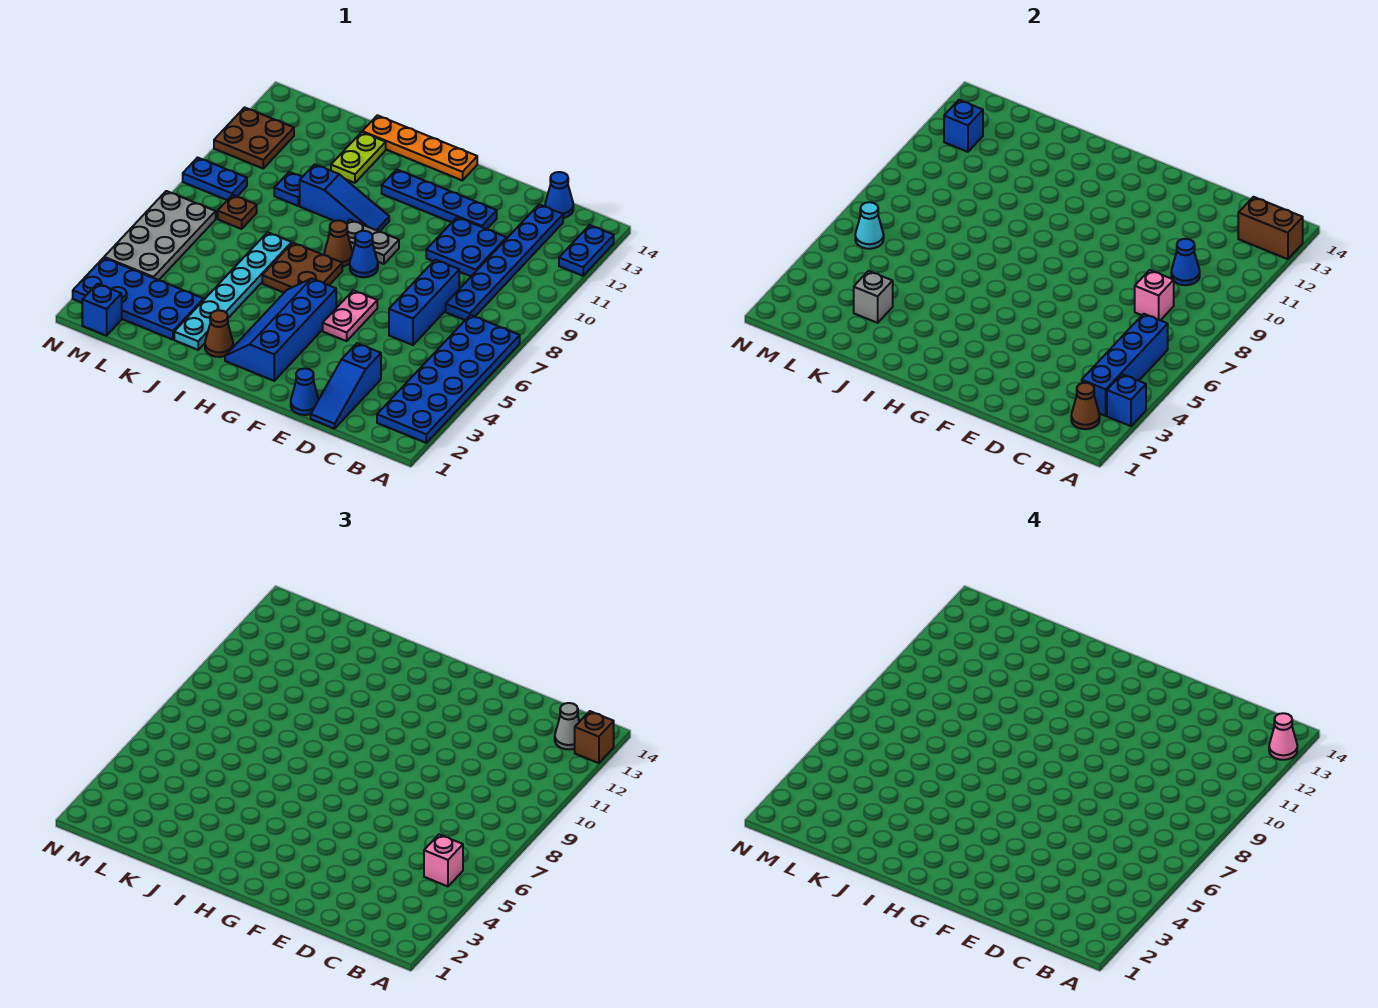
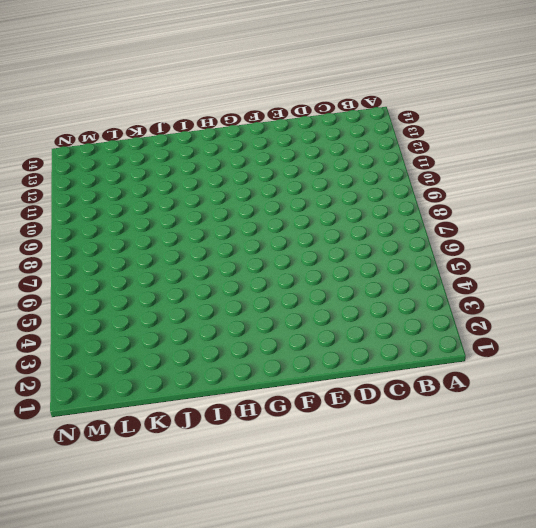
none -> blue 2x6 plate [377,315,520,443]
none -> blue 1x2 plate [559,225,614,276]
none -> blue 1x6 plate [446,204,563,320]
none -> blue 1x1 cone [545,172,573,218]

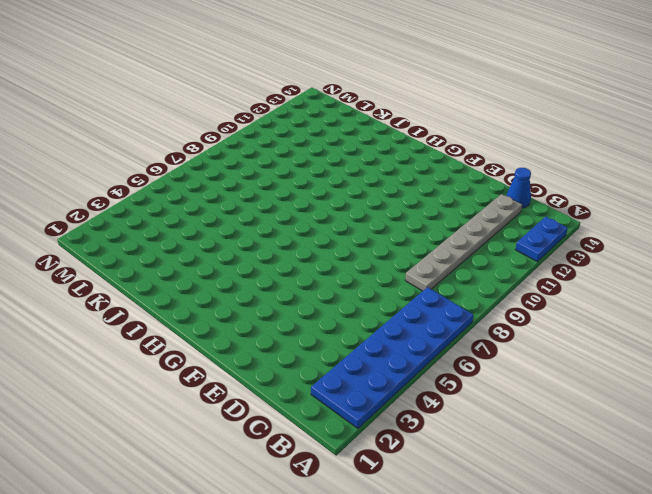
grey 1x6 plate [405,194,522,291] -> blue 1x6 plate [446,204,563,320]
none -> blue 1x3 slope [311,343,381,429]
none -> blue 1x3 brick [389,260,459,345]
none -> blue 2x2 plate [426,217,506,276]
none -> blue 1x1 cone [291,368,319,415]

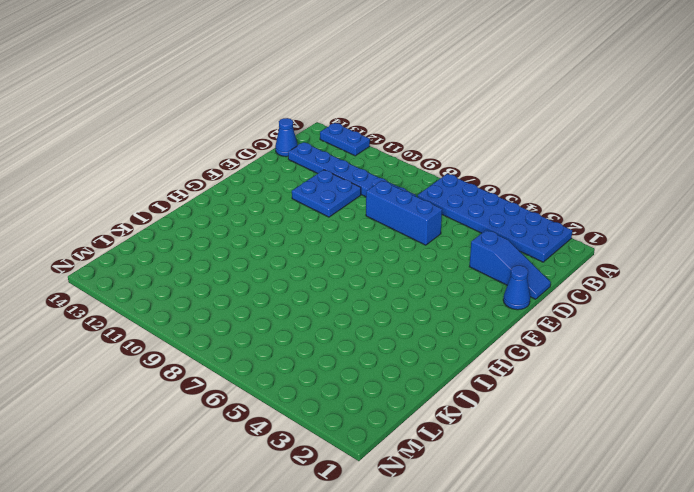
none -> blue 1x4 plate [382,169,497,229]
none -> pink 1x2 plate [323,290,377,341]
none -> blue 2x4 slope [225,278,336,381]
none -> blue 1x1 cone [350,231,378,277]

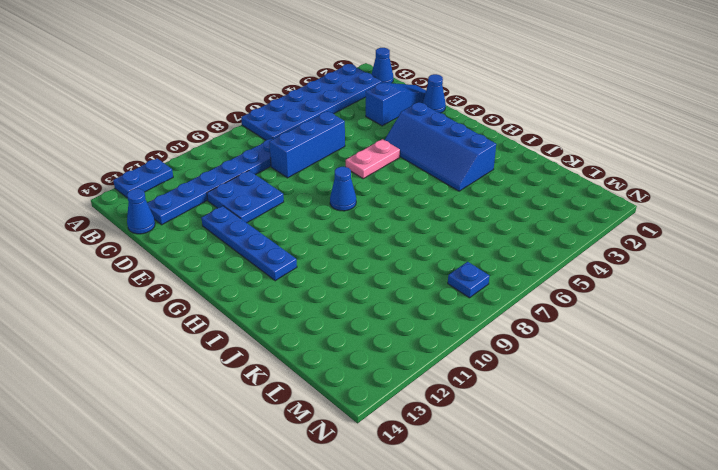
blue 1x1 cone [371,48,393,83] -> blue 1x1 cone moved to [1171,239,1200,285]
blue 2x4 slope [385,102,496,191] -> blue 2x4 slope turned to [225,278,336,381]
blue 1x1 plate [448,262,489,298] -> blue 1x1 plate moved to [274,172,302,206]
none -> grey 1x2 plate [346,220,399,264]
none -> orange 1x4 plate [362,115,477,181]
none -> brown 2x2 plate [262,243,342,293]
none -> brown 1x1 cone [324,220,353,267]

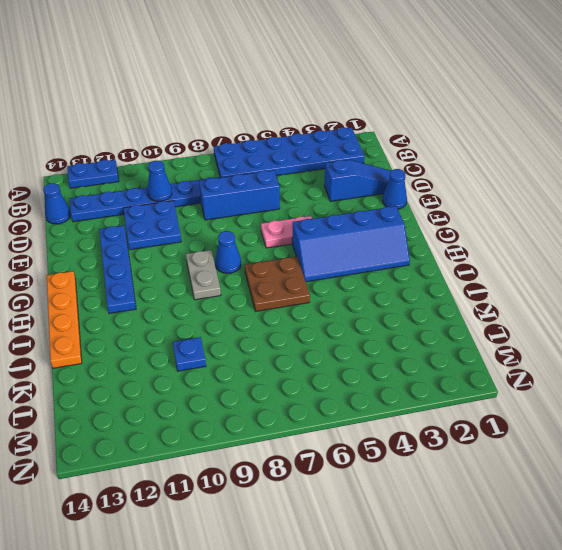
none -> brown 1x1 cone [324,220,353,267]
none -> blue 1x3 slope [300,164,389,232]
none -> brown 1x1 cone [205,310,233,357]
none -> cyan 1x6 plate [174,232,292,350]

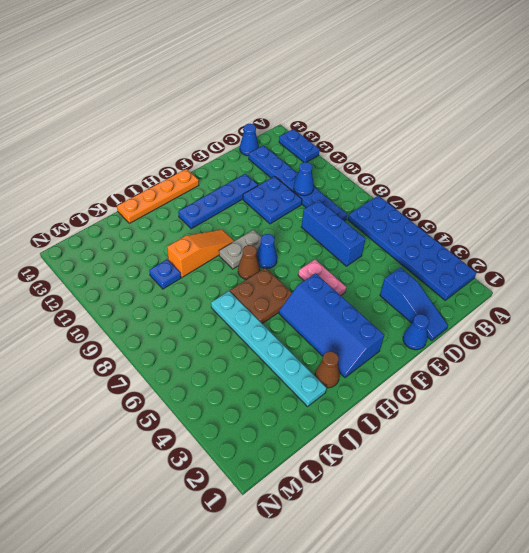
orange 1x3 slope [167,230,234,277] -> blue 1x3 slope [300,164,389,232]
none -> lime 1x2 plate [331,132,386,183]
none -> blue 2x4 plate [73,258,204,340]
none -> brown 1x1 plate [218,195,257,229]
none -> blue 1x1 brick [82,284,122,336]

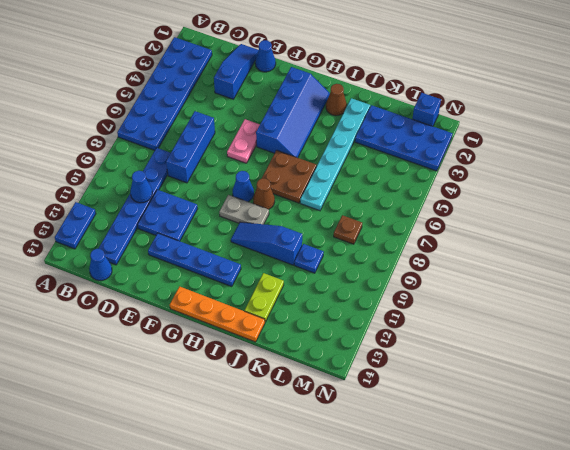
none -> grey 2x4 plate [104,191,216,280]
none -> blue 1x2 plate [183,158,247,200]
none -> brown 2x2 plate [214,107,294,168]
none -> blue 1x1 brick [1107,374,1146,426]

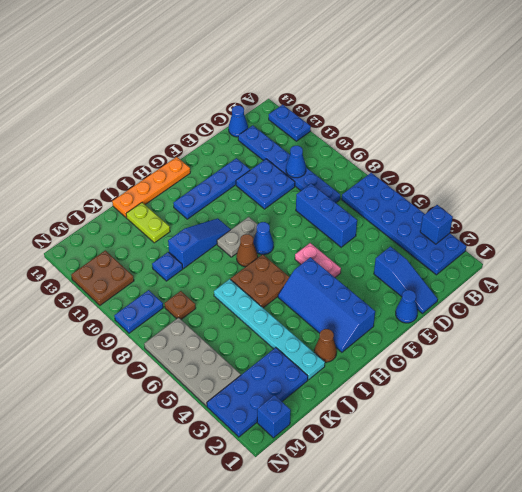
none -> brown 1x2 brick [1238,197,1303,259]
none -> brown 1x1 cone [1071,383,1100,429]
none -> blue 1x4 brick [1082,314,1168,416]
none -> pink 1x1 brick [1135,270,1174,320]

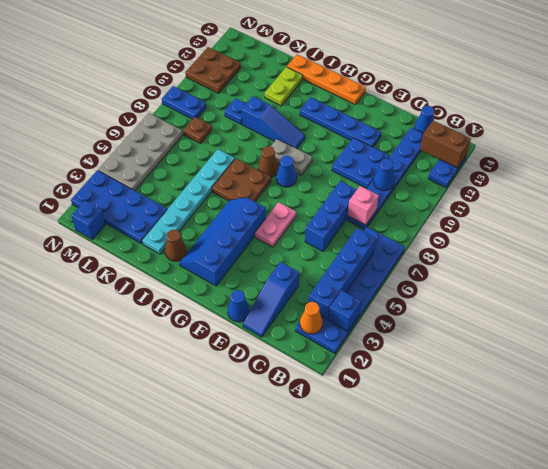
orange 1x1 cone [300,302,323,334] -> brown 1x1 cone [1071,383,1100,429]
none -> grey 1x1 brick [854,271,893,323]
none -> cyan 1x1 cone [855,202,884,249]
none -> blue 1x1 brick [944,100,983,152]
none -> brown 1x1 brick [575,711,614,763]

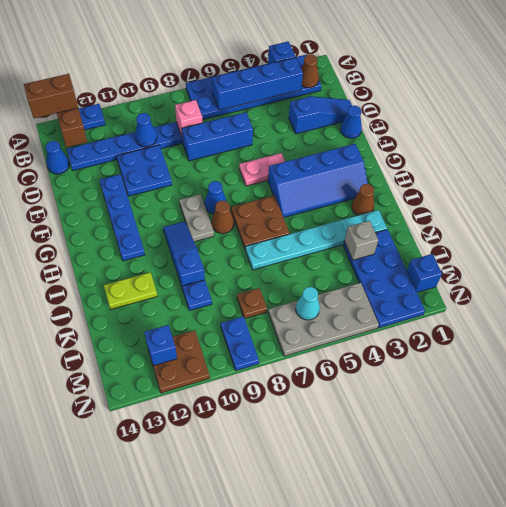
brown 1x2 brick [24,74,78,118] -> brown 1x1 brick [575,711,614,763]
none -> orange 1x4 plate [362,115,477,181]
none -> pink 1x1 brick [424,835,463,886]
none -> grey 1x1 cone [555,703,579,749]
none -> pink 1x1 cone [1269,713,1297,760]

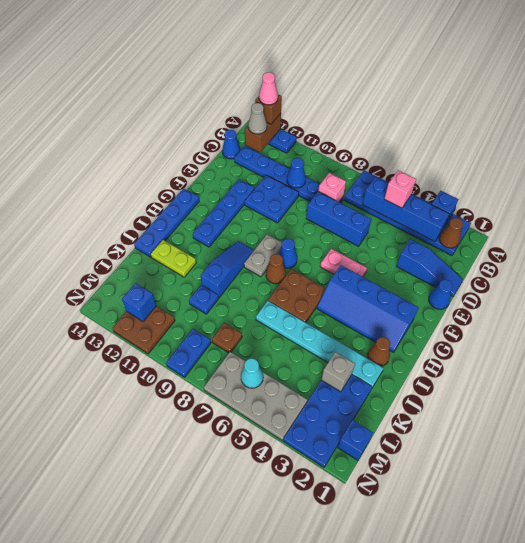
blue 1x4 plate [134,189,199,257] -> orange 1x4 plate [362,115,477,181]

